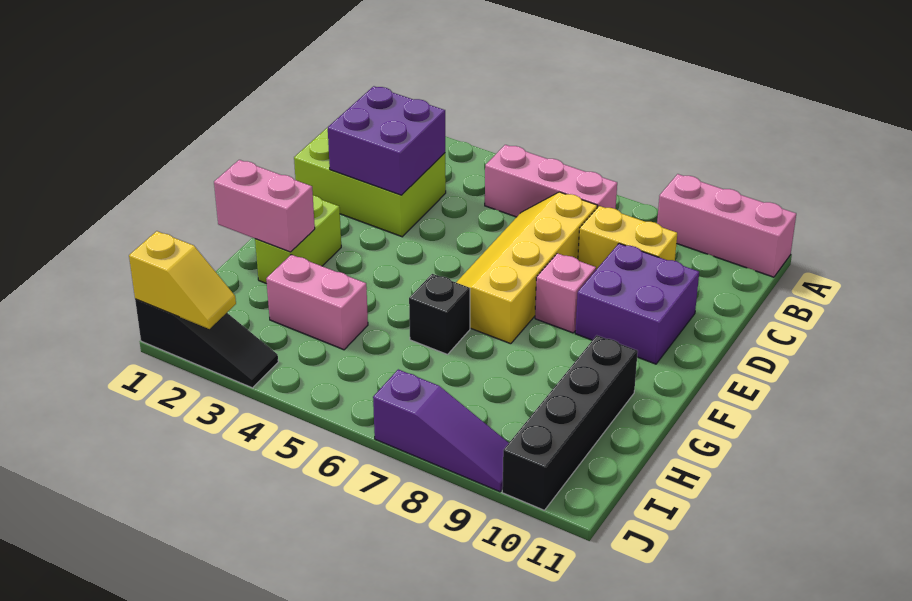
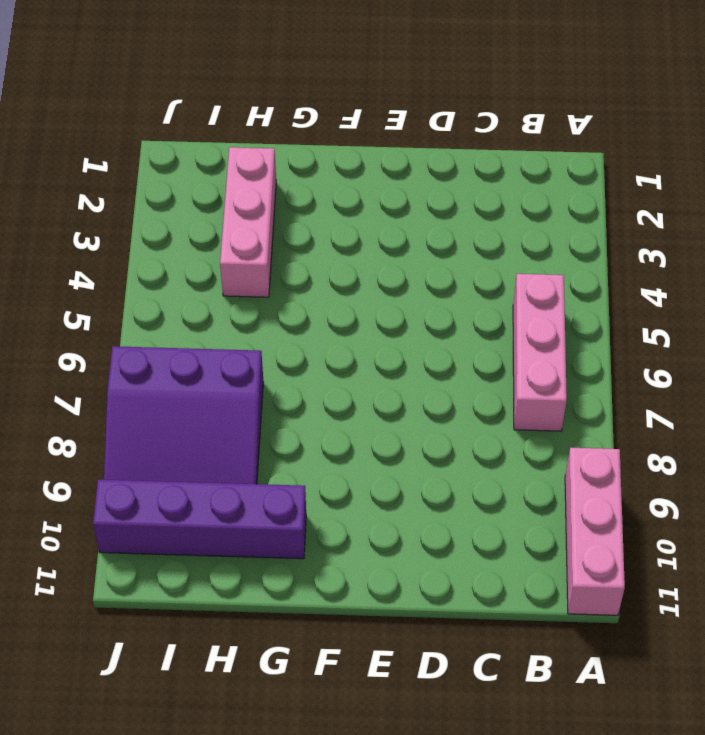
purple 1x4 brick [93,480,306,559] -> black 1x4 brick [502,335,638,510]
pink 1x3 brick [220,147,276,297] -> pink 1x2 brick [266,255,368,350]
purple 3x3 slope [104,346,263,484] -> purple 1x3 slope [373,369,509,492]
none -> lime 2x3 brick [294,127,446,237]
none -> yellow 2x4 slope [456,192,597,344]
none -> yellow 1x2 brick [578,206,677,270]

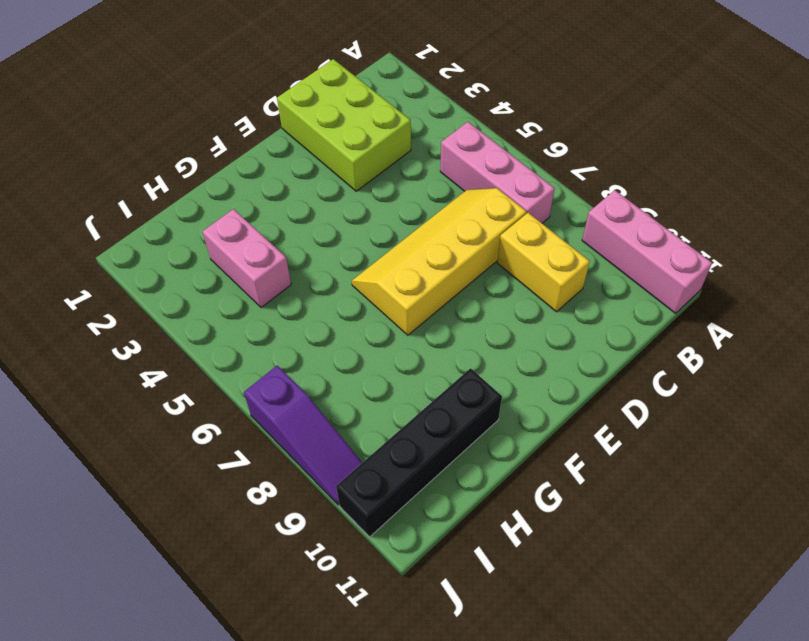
none -> purple 2x2 brick [575,243,699,364]
none -> pink 1x1 brick [535,253,596,333]
none -> lime 1x2 brick [255,196,341,284]

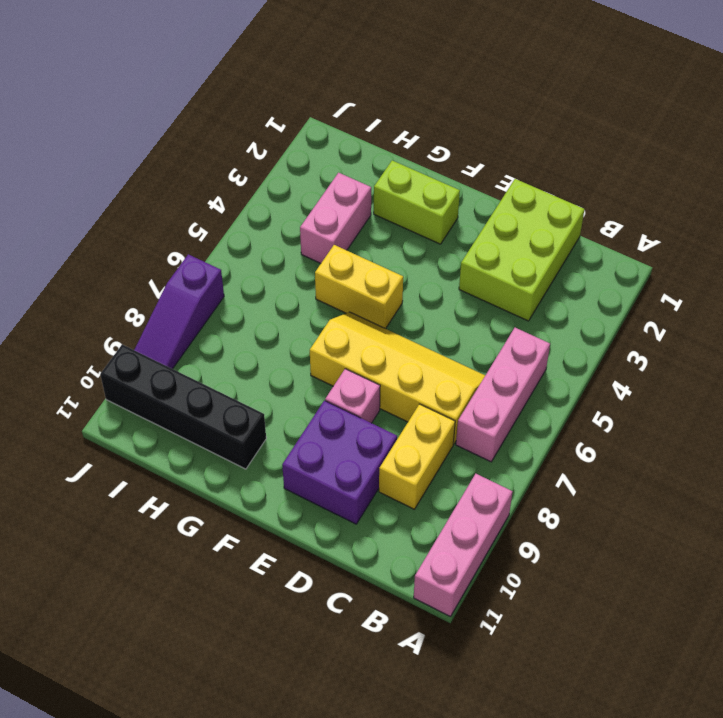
yellow 1x2 brick [315,245,403,329] -> none
none -> black 1x1 brick [409,274,470,355]
none -> black 1x3 slope [135,299,278,388]
none -> purple 2x2 brick [328,86,445,195]

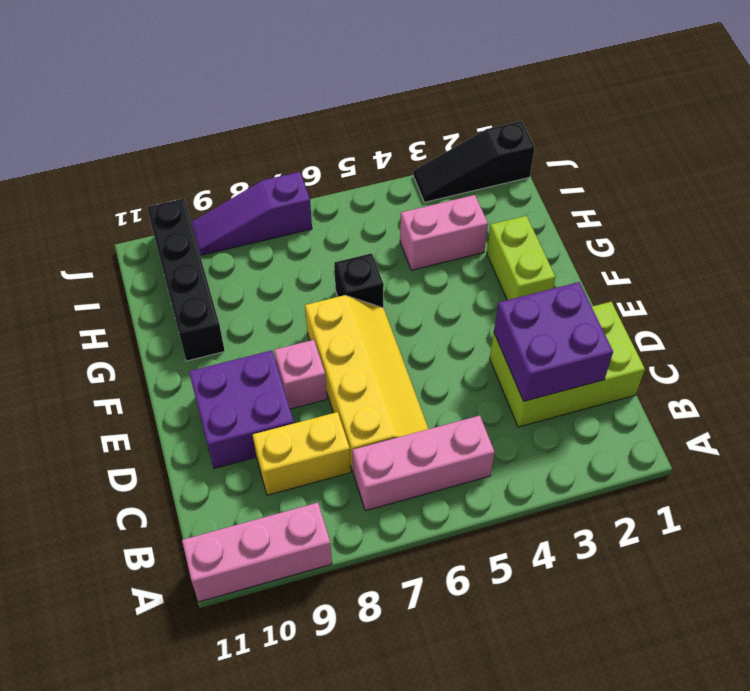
none -> pink 1x2 brick [214,160,315,252]
none -> yellow 1x2 slope [129,231,236,329]

